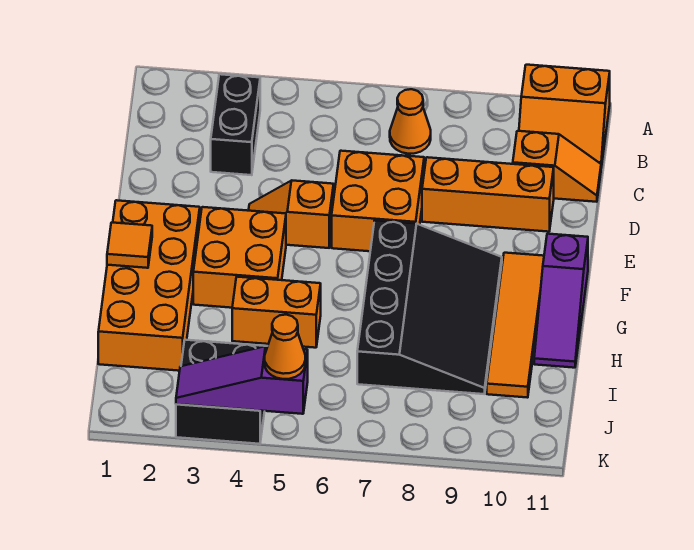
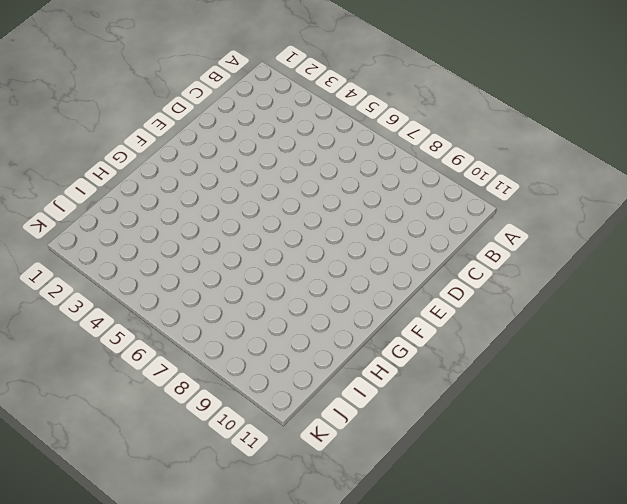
none -> orange 2x2 slope [519,65,610,167]
none -> black 1x2 brick [211,74,260,175]
none -> orange 1x1 cone [390,89,431,154]

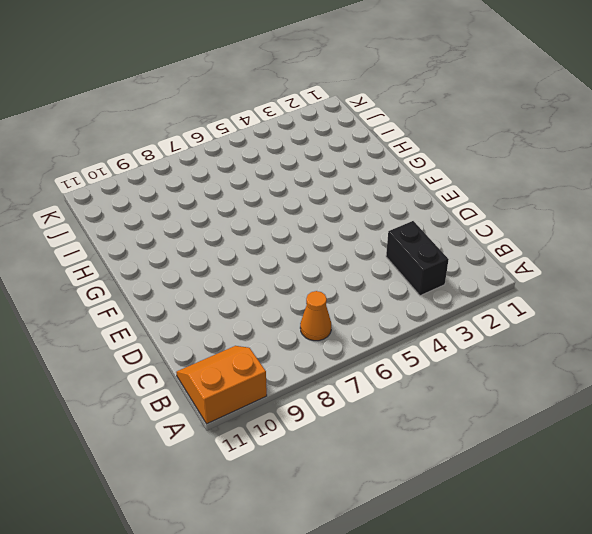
none -> orange 1x2 slope [513,131,601,202]
none -> orange 2x2 brick [332,151,424,251]
none -> orange 1x3 brick [422,157,554,232]

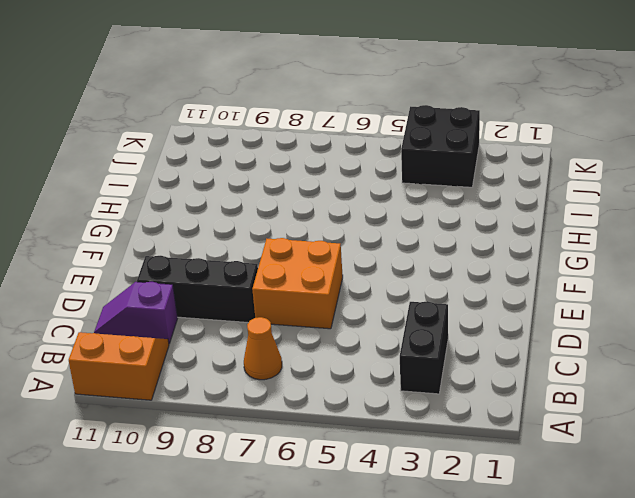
purple 1x2 slope [94,282,178,344] -> orange 1x2 slope [513,131,601,202]
black 1x3 brick [137,256,258,323] -> orange 1x3 brick [422,157,554,232]
none -> orange 1x2 slope [249,180,334,248]
none -> orange 2x4 brick [98,200,200,371]
none -> orange 2x2 brick [193,207,286,308]

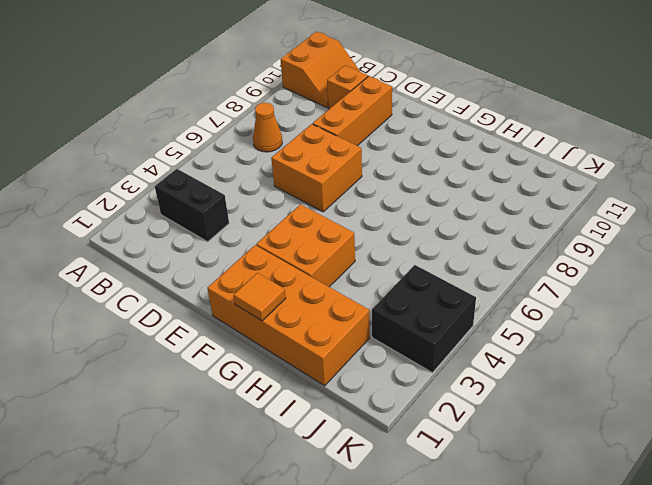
none -> orange 1x2 slope [249,180,334,248]
none -> black 3x4 slope [357,220,502,394]
none -> orange 1x4 tile [487,253,544,398]

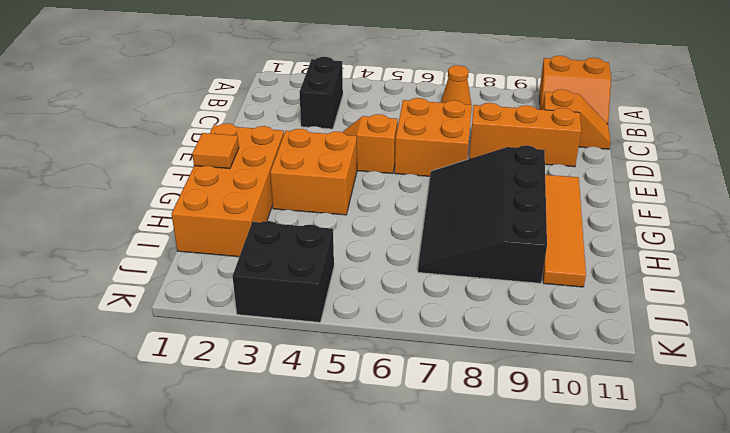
black 3x4 slope [418,145,547,283] -> black 3x4 slope turned to [357,220,502,394]
none -> purple 1x3 slope [534,234,588,368]
none -> orange 1x2 brick [232,277,321,348]
none -> purple 1x3 slope [176,346,308,414]

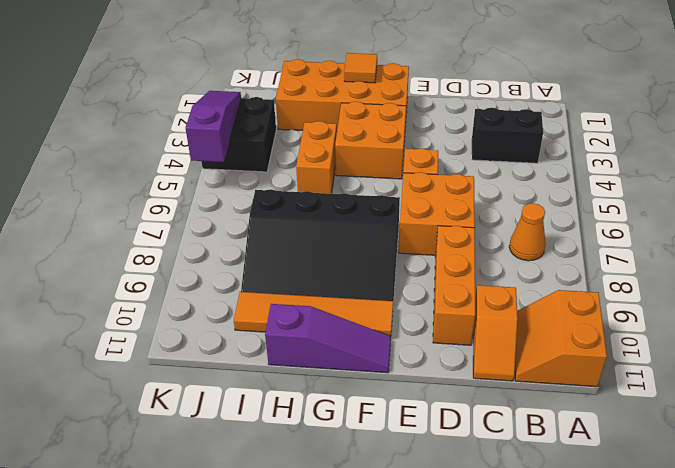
purple 1x3 slope [265,304,391,373] -> purple 1x3 slope turned to [534,234,588,368]
none -> orange 1x1 cone [264,315,306,379]

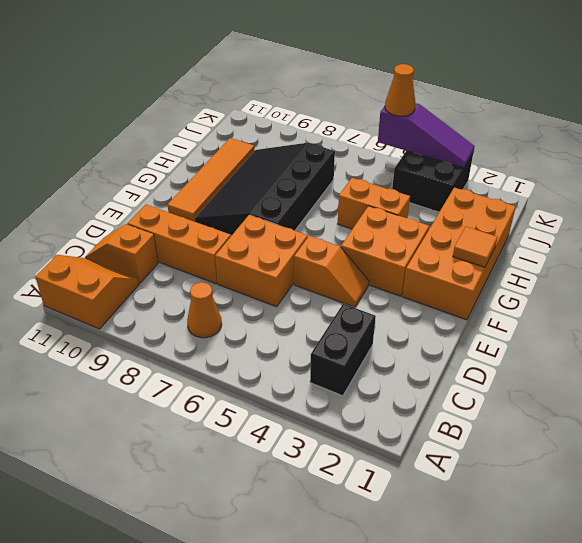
none -> purple 1x3 slope [534,234,588,368]

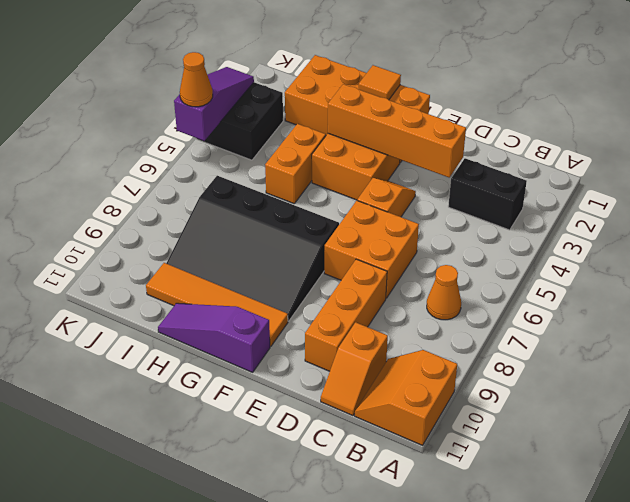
orange 1x4 brick [328,84,466,178] -> none

